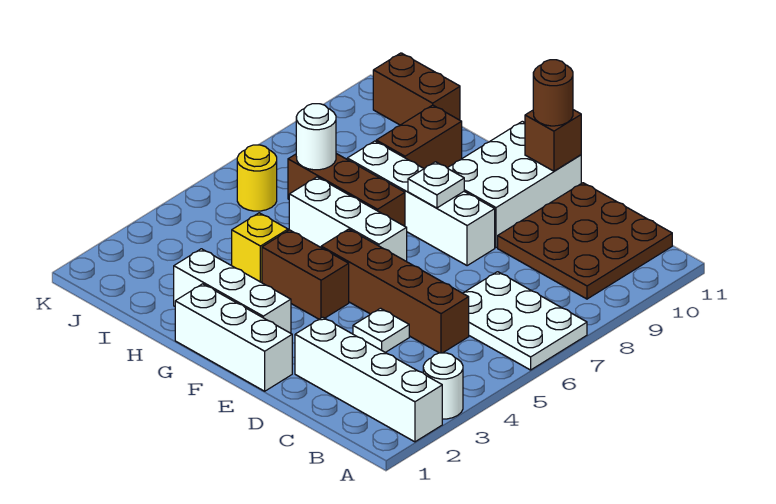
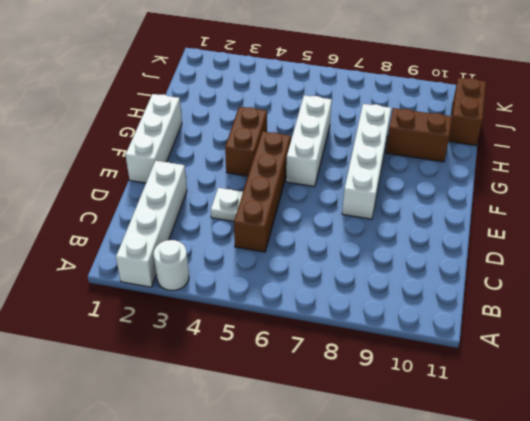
none -> white 2x3 plate [463,272,587,370]
none -> brown 3x3 plate [498,183,672,299]
none -> white 2x3 brick [448,121,581,248]

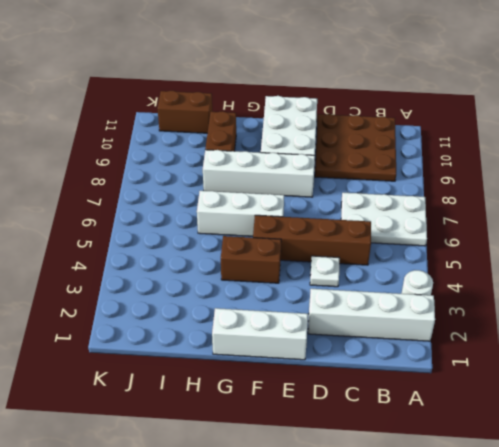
none -> white 1x3 brick [174,249,291,333]
none -> brown 1x3 brick [288,154,405,226]
none -> yellow 1x1 brick [232,213,288,283]

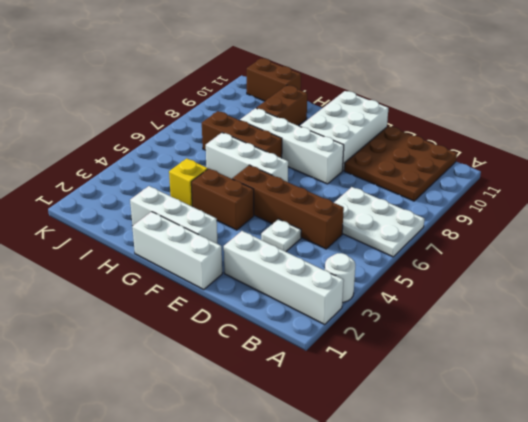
none -> yellow 1x1 round brick [237,145,277,211]
none -> brown 1x1 brick [525,110,581,171]
none -> white 1x1 plate [408,162,464,208]

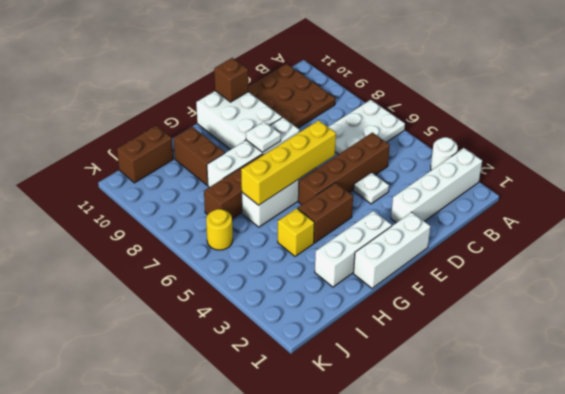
yellow 1x4 brick [241,120,336,205] -> none
none -> white 1x1 round brick [296,104,336,170]
none -> brown 1x1 round brick [533,60,573,126]

